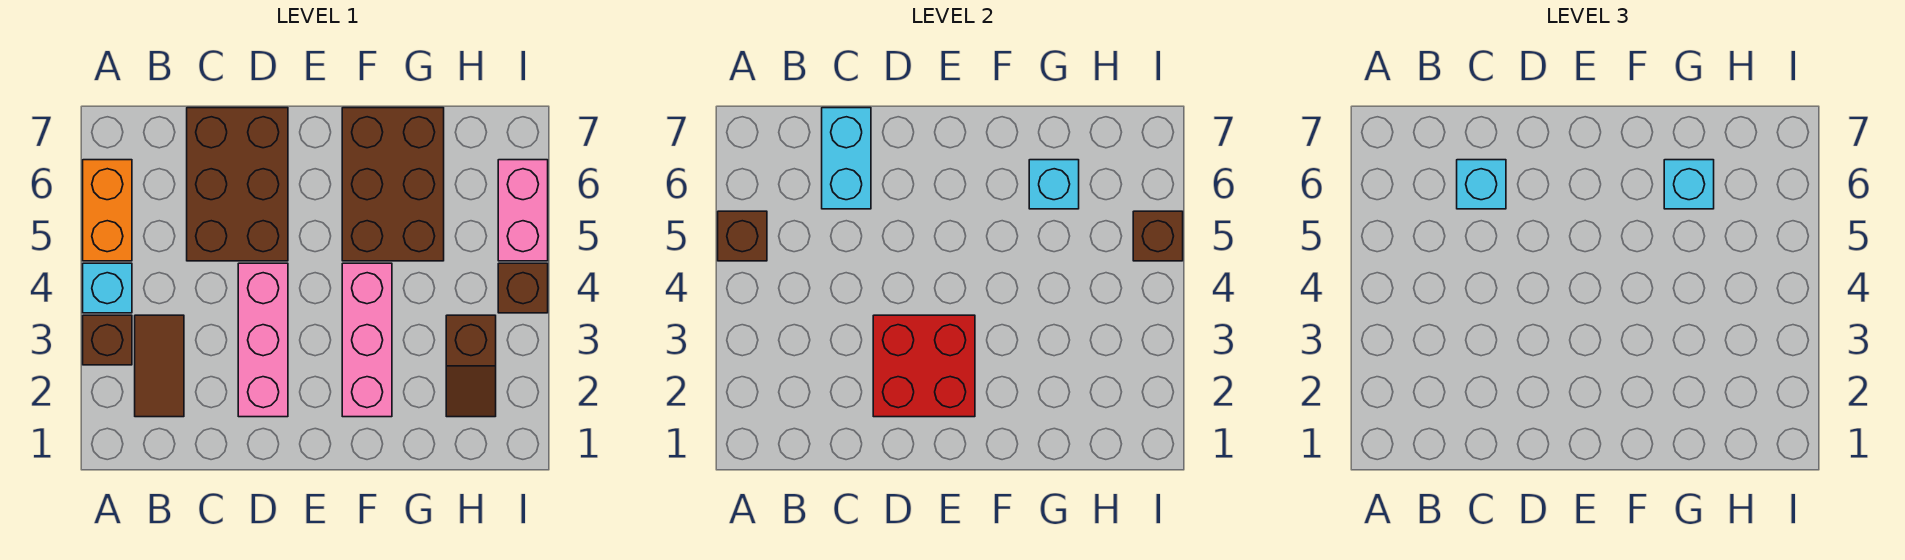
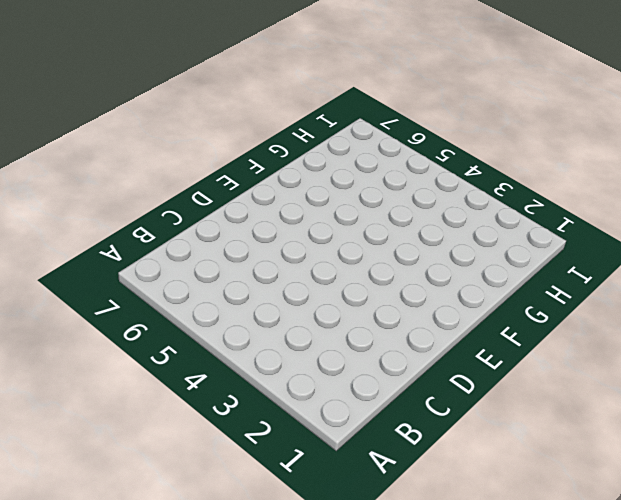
none -> brown 1x1 brick [83,315,132,365]
none -> cyan 1x1 brick [83,263,132,313]
none -> orange 1x2 brick [83,160,132,261]

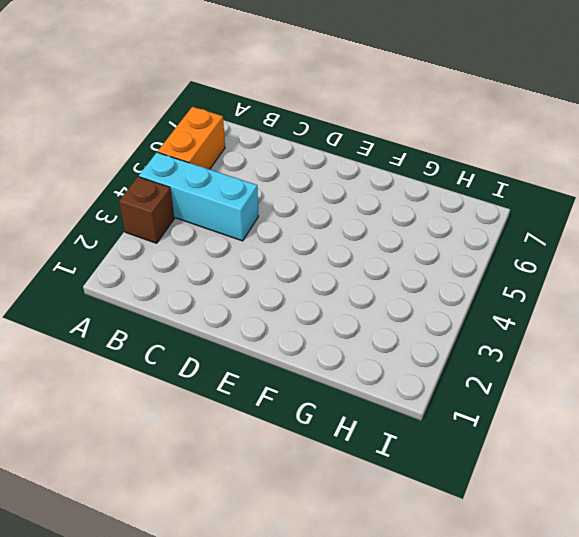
cyan 1x3 brick [139,152,259,241] -> cyan 1x1 brick [83,263,132,313]
none -> brown 1x2 tile [135,315,184,417]
none -> brown 2x3 brick [187,108,288,261]
none -> pink 1x3 brick [238,263,288,417]

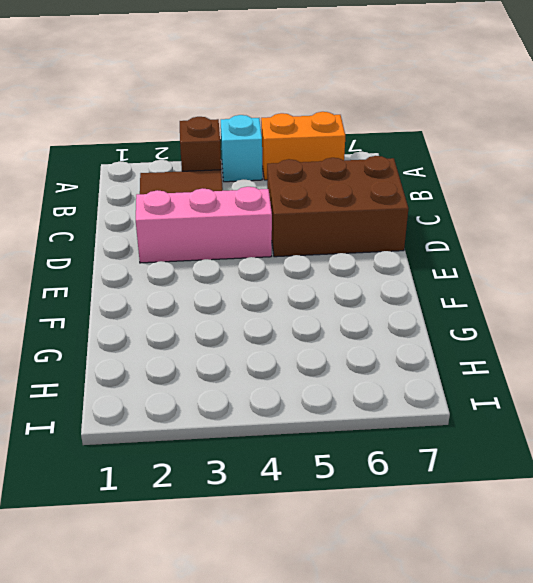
none -> pink 1x3 brick [342,263,392,417]
none -> brown 2x3 brick [342,108,444,261]
none -> brown 1x2 slope [446,315,496,417]

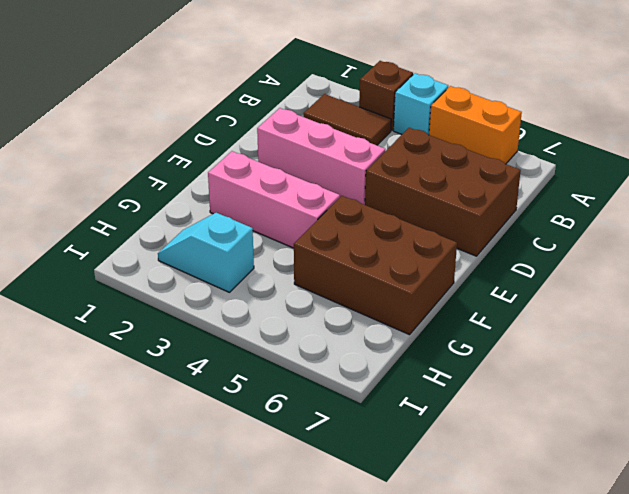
cyan 1x2 slope [158,213,254,292] -> brown 1x2 slope [446,315,496,417]
none -> brown 1x1 brick [498,263,548,313]
none -> pink 1x2 brick [498,160,548,261]
none -> brown 1x1 brick [718,211,767,261]

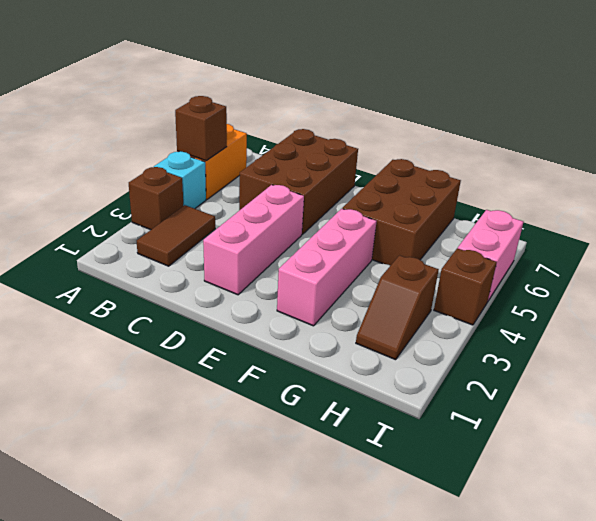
none -> cyan 1x2 brick [822,108,871,209]
none -> red 2x2 brick [873,315,975,417]
none -> cyan 1x1 brick [1029,160,1079,209]

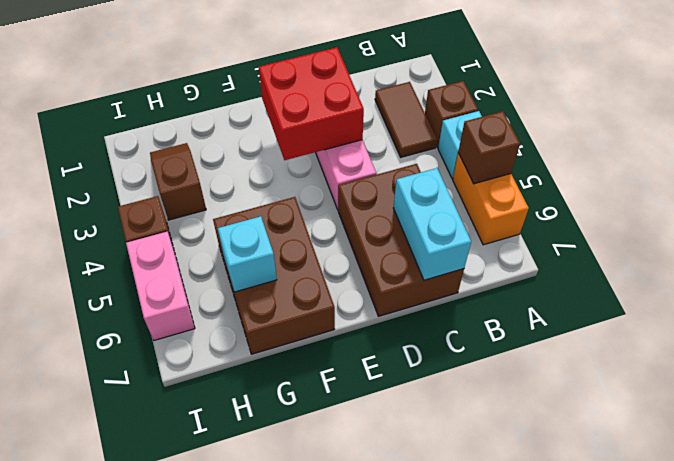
none -> pink 1x3 brick [342,263,392,417]
none -> brown 1x1 brick [1133,211,1183,261]
none -> cyan 1x1 brick [1457,160,1506,209]

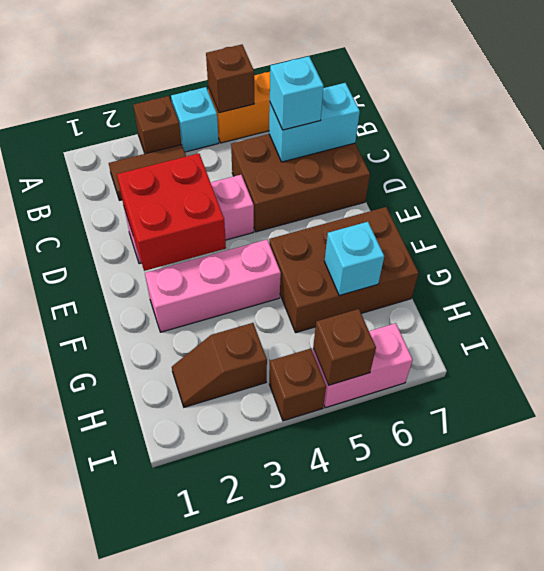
none -> cyan 1x1 brick [1664,160,1714,209]

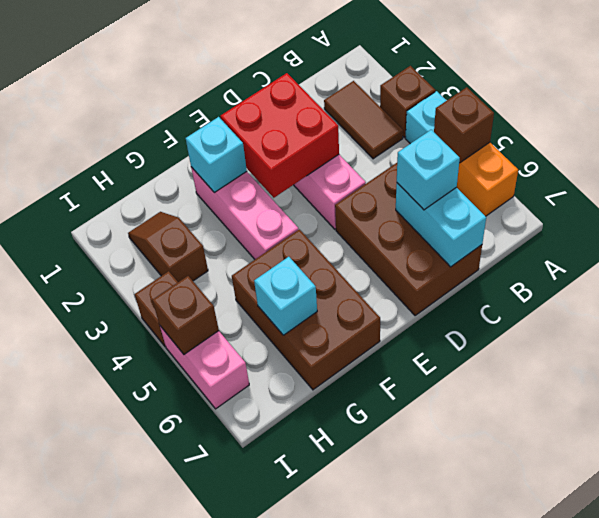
cyan 1x1 brick [186,117,247,192] -> cyan 1x1 brick moved to [1664,160,1714,209]

